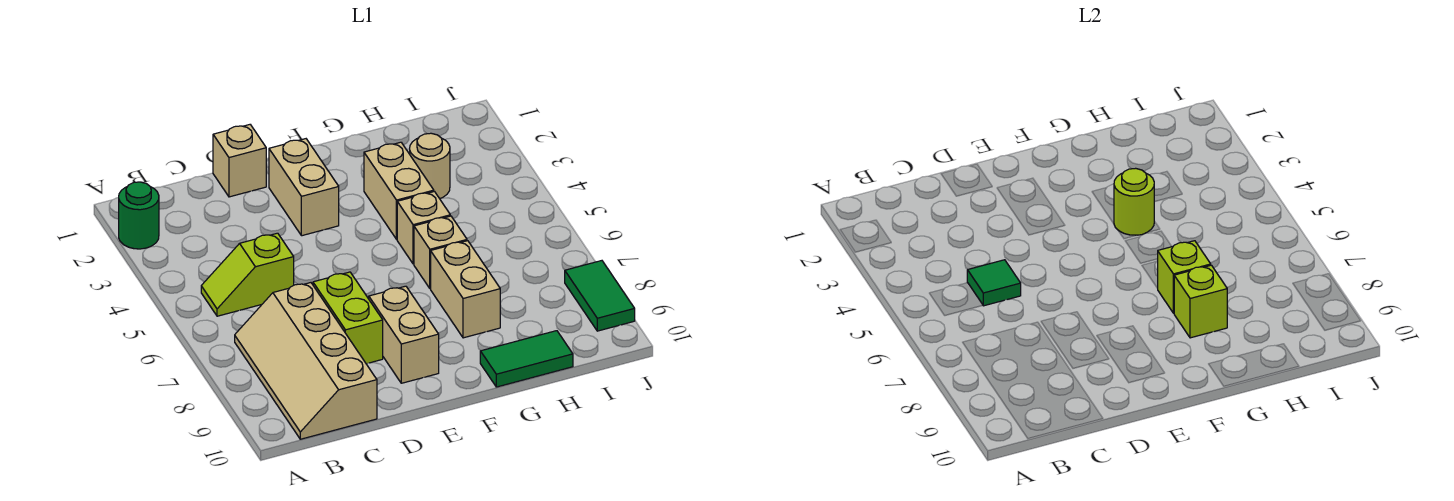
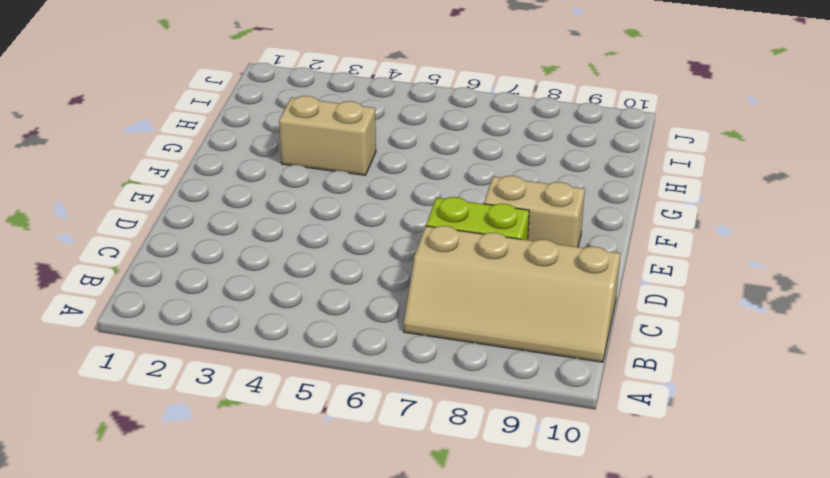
none -> green 1x1 round brick [119,182,159,249]
none -> lime 1x2 slope [201,233,294,316]
none -> tan 1x1 brick [213,125,266,197]

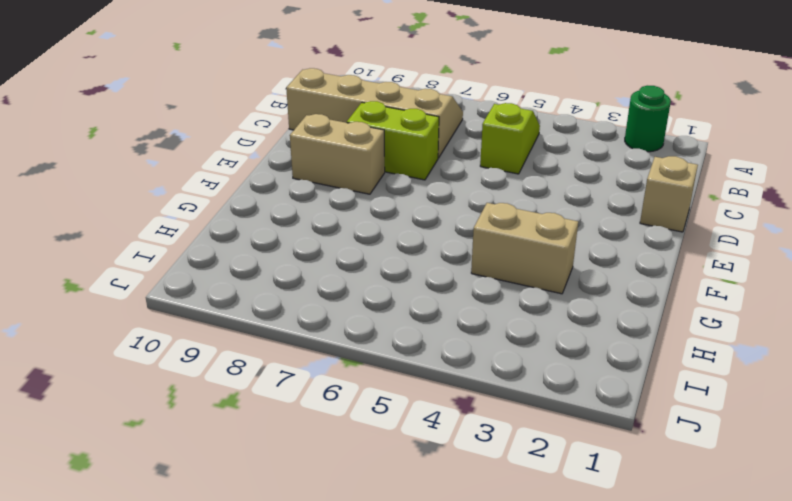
none -> tan 1x2 brick [269,139,339,236]
none -> tan 1x1 brick [397,191,450,264]
none -> tan 1x1 brick [414,216,467,289]

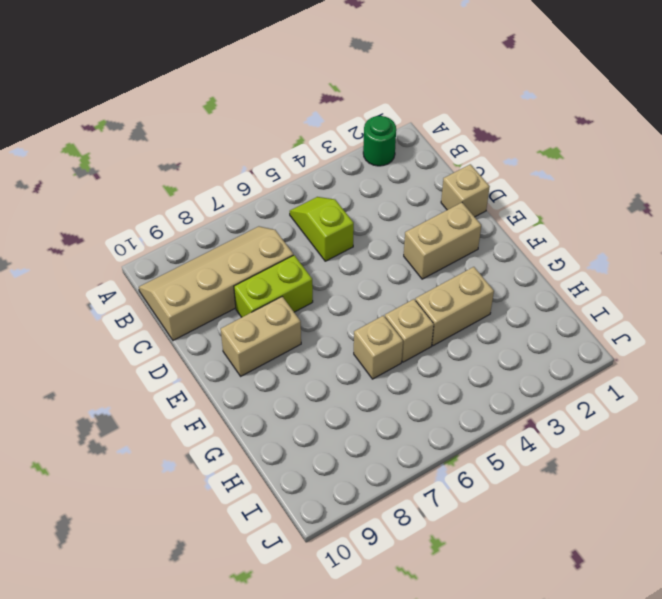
none -> tan 1x2 brick [431,241,500,338]
none -> green 1x2 tile [480,331,573,387]
none -> tan 1x1 round brick [410,133,450,199]

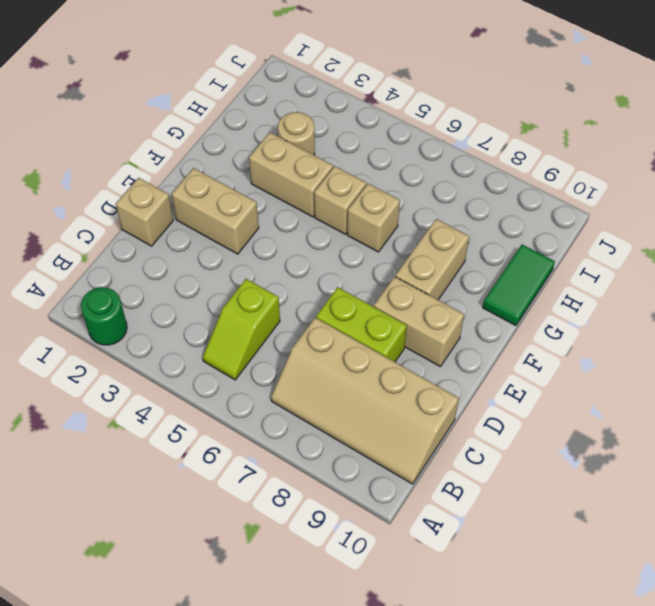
tan 1x2 brick [395,219,469,300] -> tan 1x2 brick turned to [431,241,500,338]
none -> green 1x2 tile [565,261,635,331]
none -> green 1x1 tile [967,260,1021,306]
none -> lime 1x1 round brick [1114,168,1155,235]

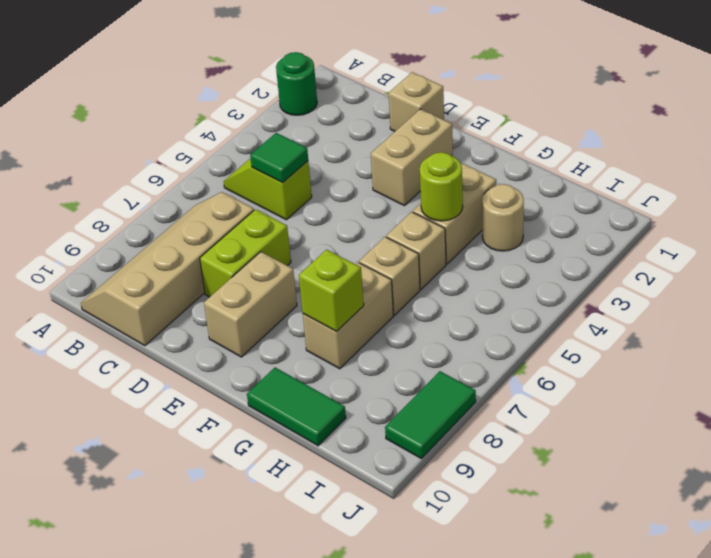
none -> lime 1x1 brick [1158,241,1211,313]

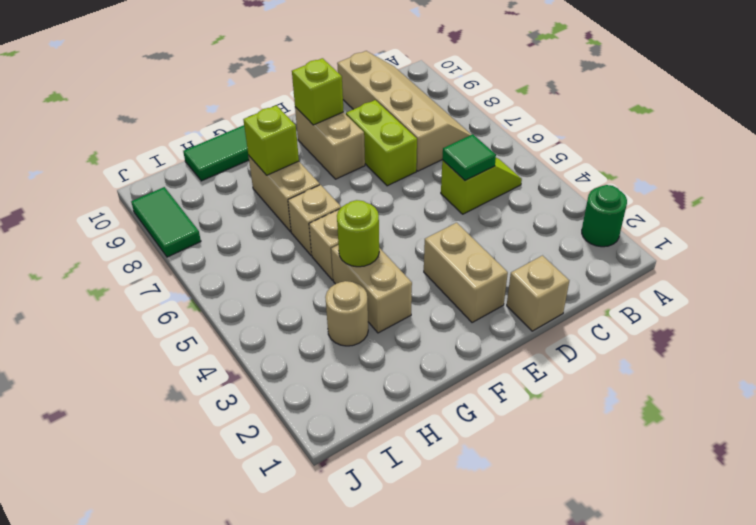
lime 1x1 brick [292,58,344,125] -> lime 1x1 brick moved to [1158,241,1211,313]

